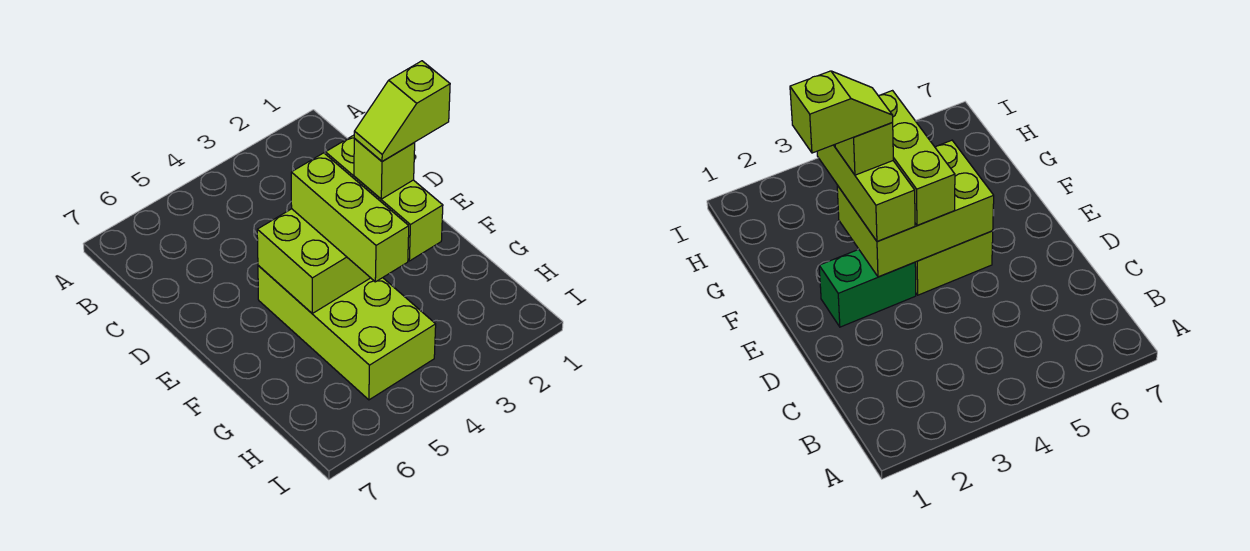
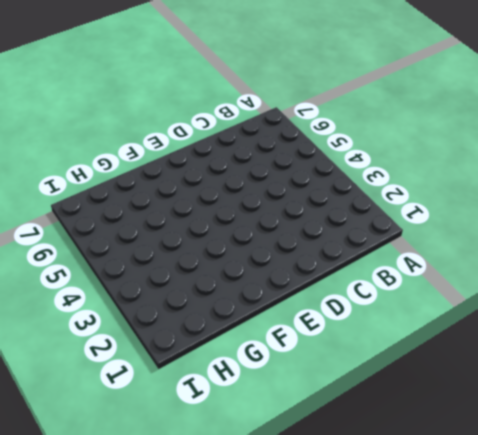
none -> green 1x2 brick [819,249,916,327]
none -> lime 2x4 brick [258,266,436,400]

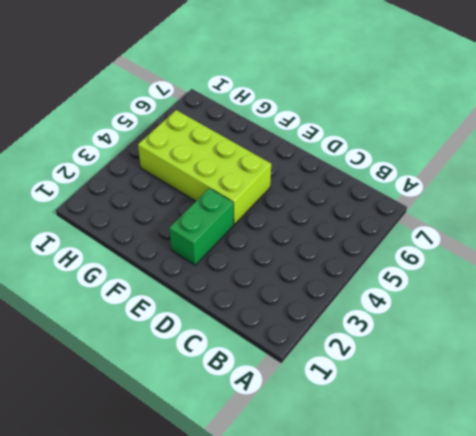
none -> lime 2x3 brick [257,209,370,313]
none -> lime 1x3 brick [325,135,443,261]

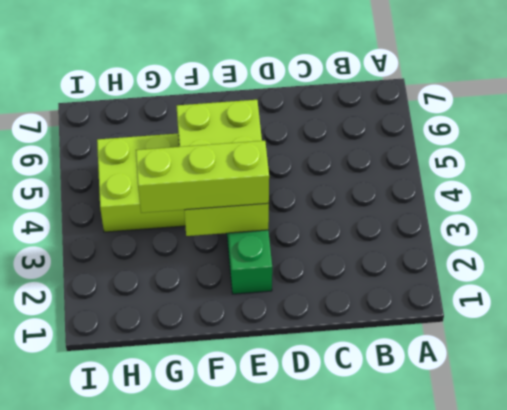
none -> lime 1x3 brick [291,153,409,282]
none -> lime 1x1 brick [354,138,415,199]

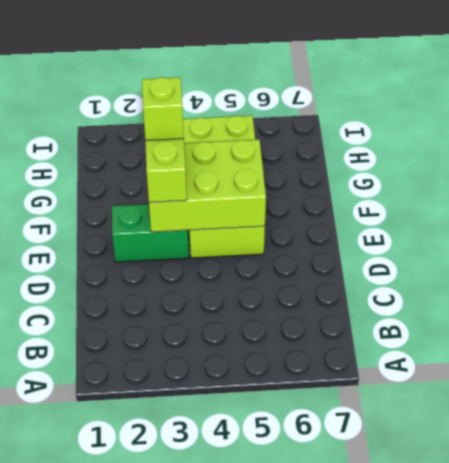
none -> lime 1x3 brick [291,153,409,282]
none -> lime 1x2 slope [354,61,450,161]

